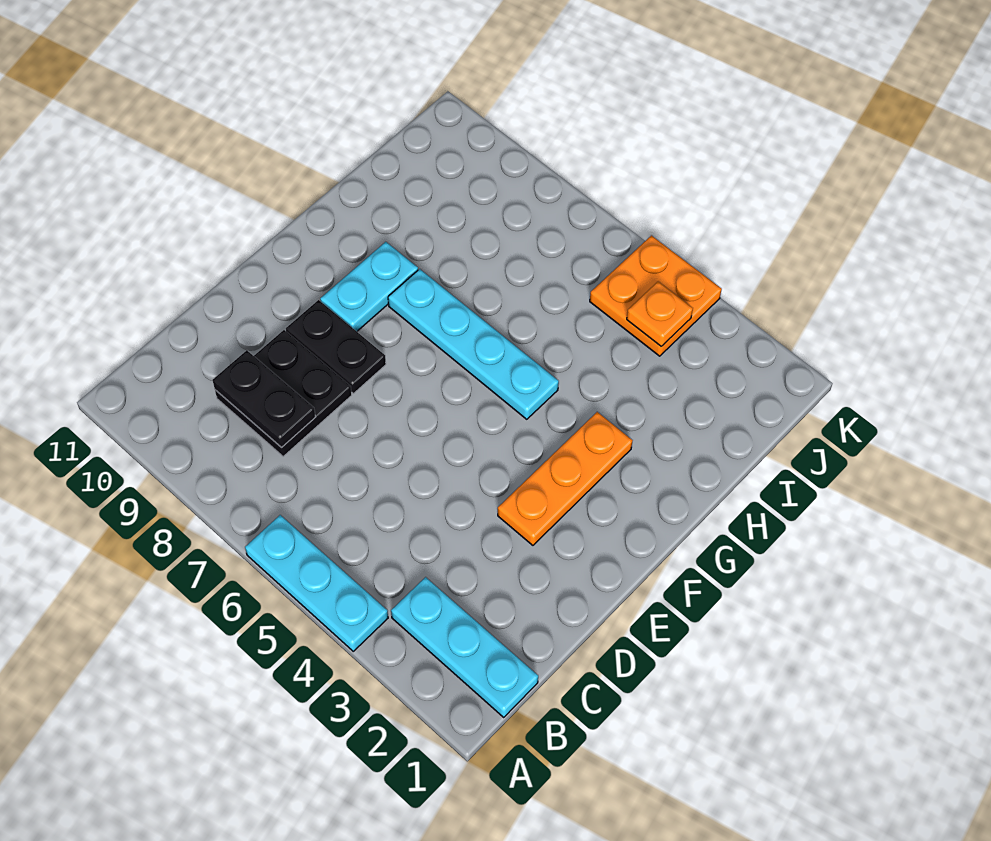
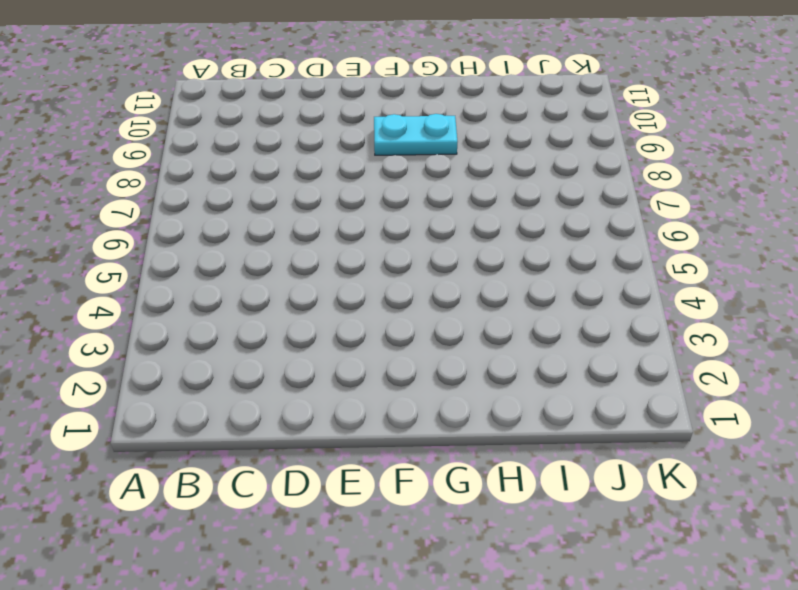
none -> cyan 1x3 plate [245,515,388,651]
none -> cyan 1x3 plate [391,577,538,717]

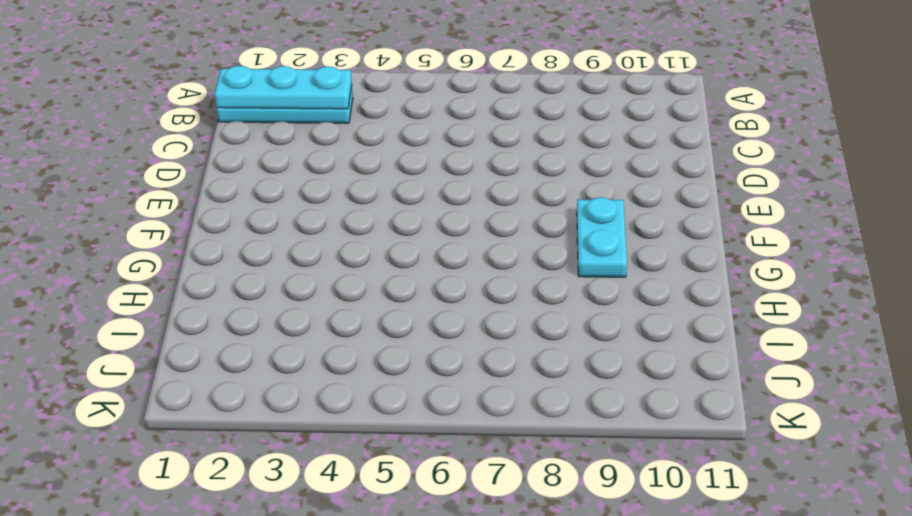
cyan 1x3 plate [215,66,352,109] -> cyan 1x3 plate moved to [245,515,388,651]
none -> black 2x2 plate [215,330,352,457]
none -> orange 1x3 plate [498,412,633,545]

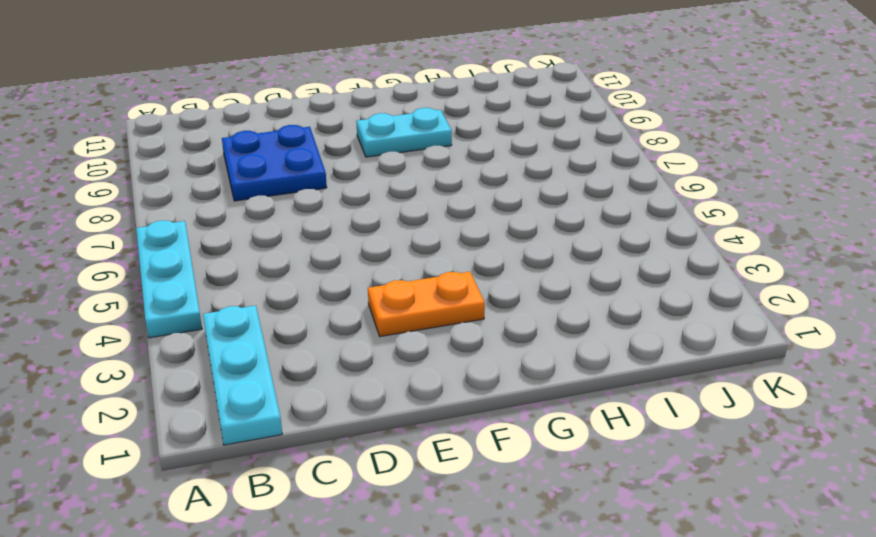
blue 2x2 plate [222,125,327,201] -> black 2x2 plate [215,330,352,457]
orange 1x2 plate [368,272,485,336] -> orange 1x3 plate [498,412,633,545]
none -> black 1x2 plate [286,300,386,393]
none -> cyan 1x4 plate [388,269,559,419]

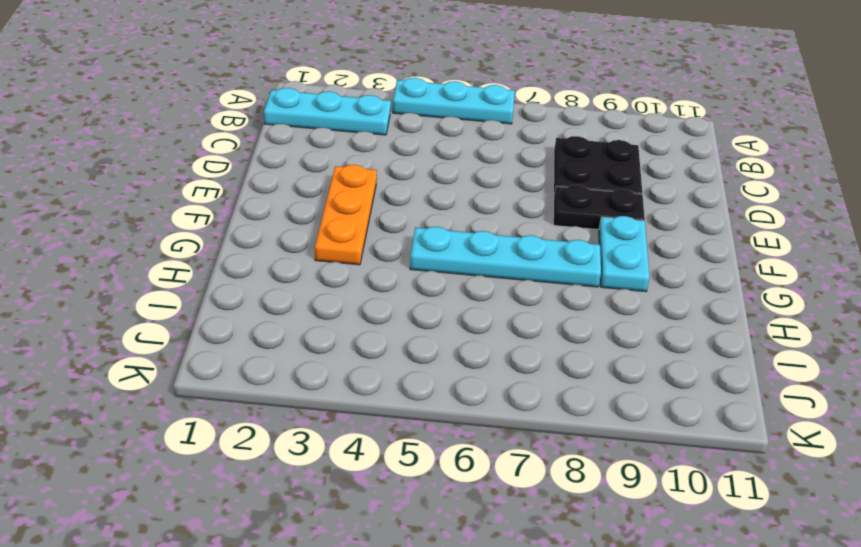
none -> orange 2x2 plate [590,236,722,356]
none -> black 1x2 plate [213,350,315,448]

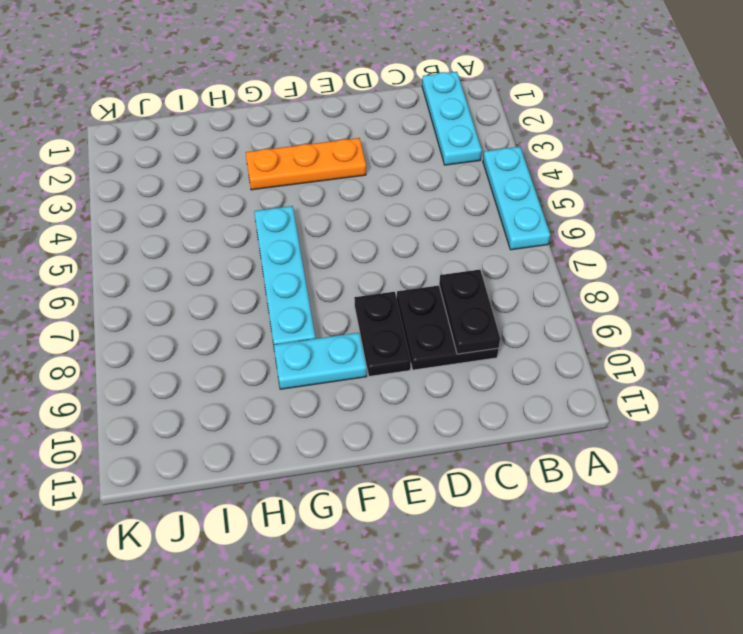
none -> orange 2x2 plate [590,236,722,356]
none -> orange 1x1 plate [627,282,693,346]

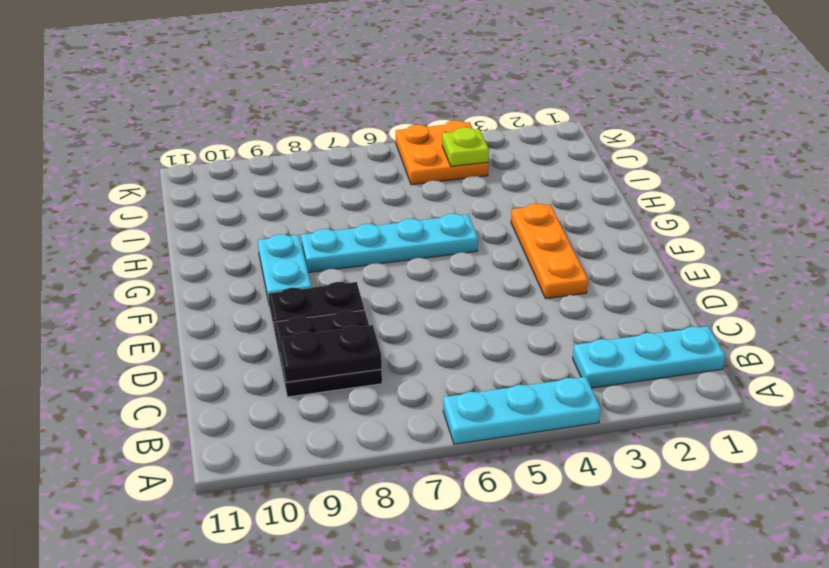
lime 1x1 plate [442,127,489,166] -> orange 1x1 plate [627,282,693,346]

